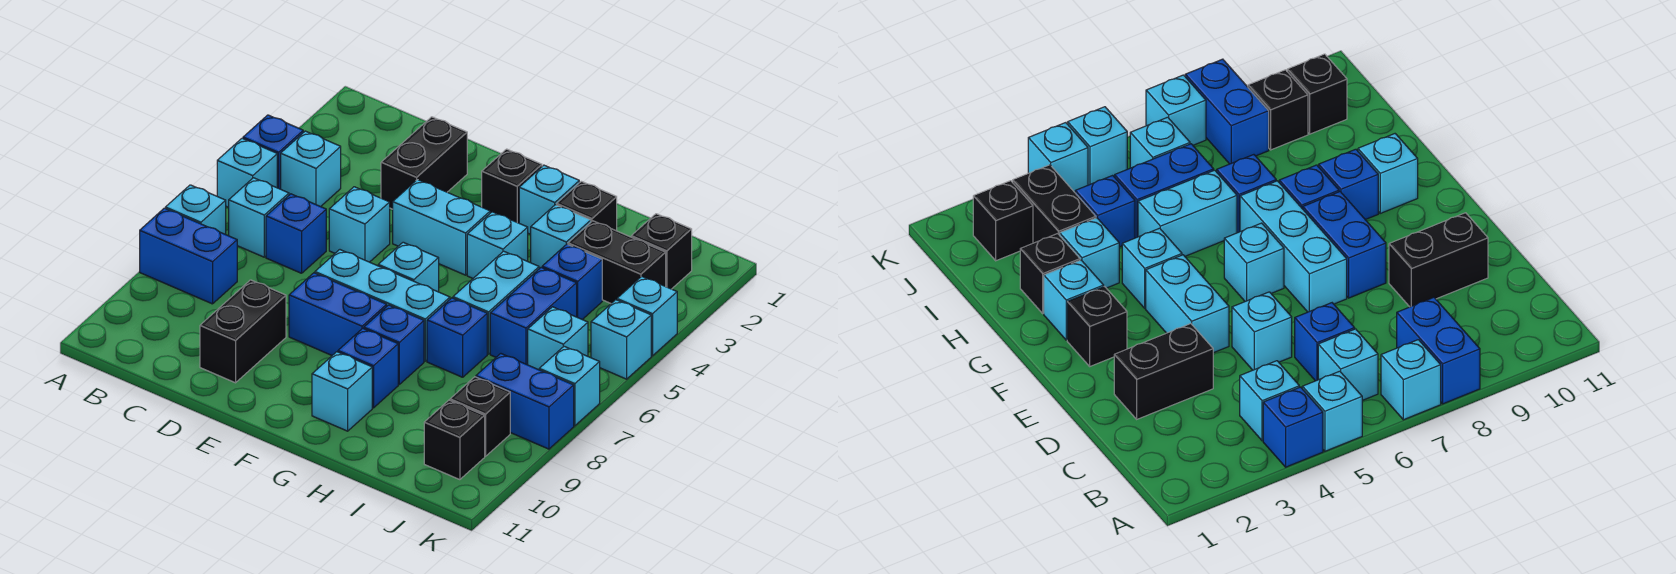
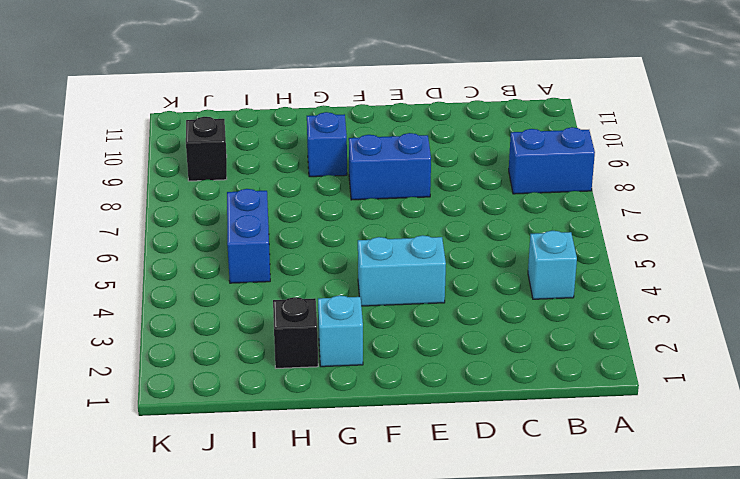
none -> blue 1x1 brick [243,115,303,189]
none -> cyan 1x1 brick [217,138,277,207]
none -> cyan 1x1 brick [165,185,226,234]
none -> cyan 1x1 brick [229,178,289,257]

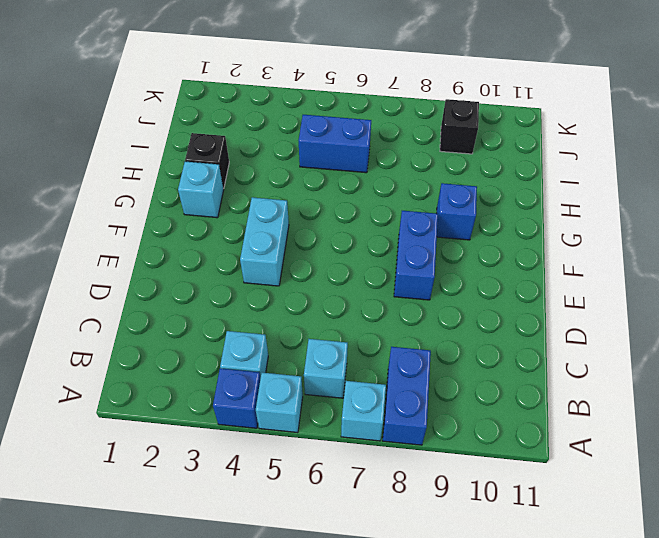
none -> blue 1x1 brick [266,194,326,273]
none -> black 1x2 brick [381,117,467,209]
none -> cyan 1x1 brick [329,187,390,262]
none -> black 1x2 brick [200,280,286,383]

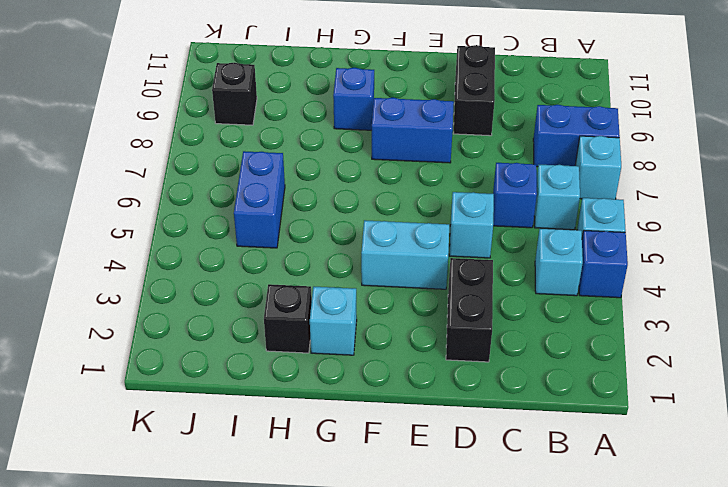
none -> cyan 1x3 brick [315,250,450,361]
none -> black 1x1 brick [482,149,542,223]
none -> cyan 1x1 brick [378,242,439,292]
none -> cyan 1x1 brick [467,212,528,278]

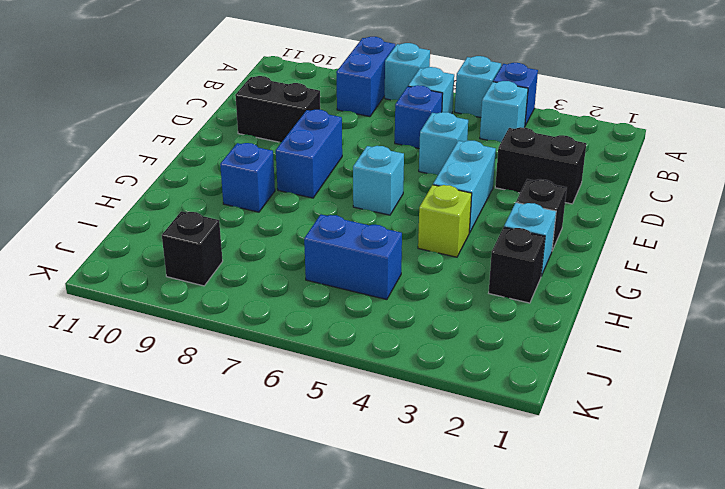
lime 1x1 brick [418,185,472,257] -> cyan 1x1 brick [467,212,528,278]
none -> cyan 1x3 brick [315,250,450,361]
none -> blue 1x1 brick [364,305,424,384]
none -> cyan 1x1 brick [312,352,372,431]
none -> cyan 1x1 brick [531,205,591,269]

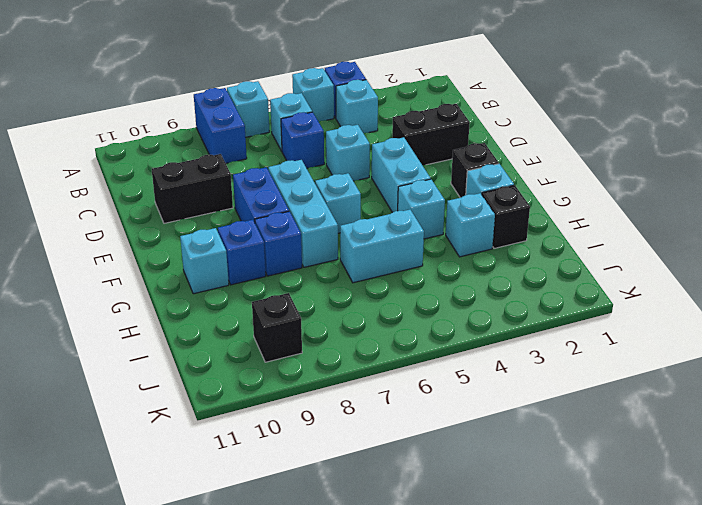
none -> blue 1x1 brick [427,298,487,377]
none -> black 1x2 brick [568,221,666,303]
none -> blue 1x1 brick [542,244,602,320]
none -> blue 1x2 brick [490,268,577,365]

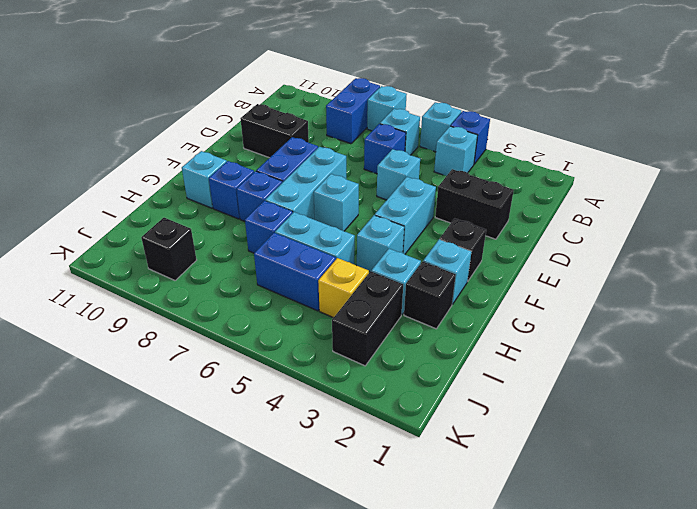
yellow 1x1 brick [318,258,369,318] -> blue 1x1 brick [542,244,602,320]
none -> black 1x1 brick [631,214,692,289]
none -> cyan 1x1 brick [528,307,588,370]
none -> blue 1x2 brick [476,354,574,449]
none -> black 1x1 brick [424,400,485,480]

